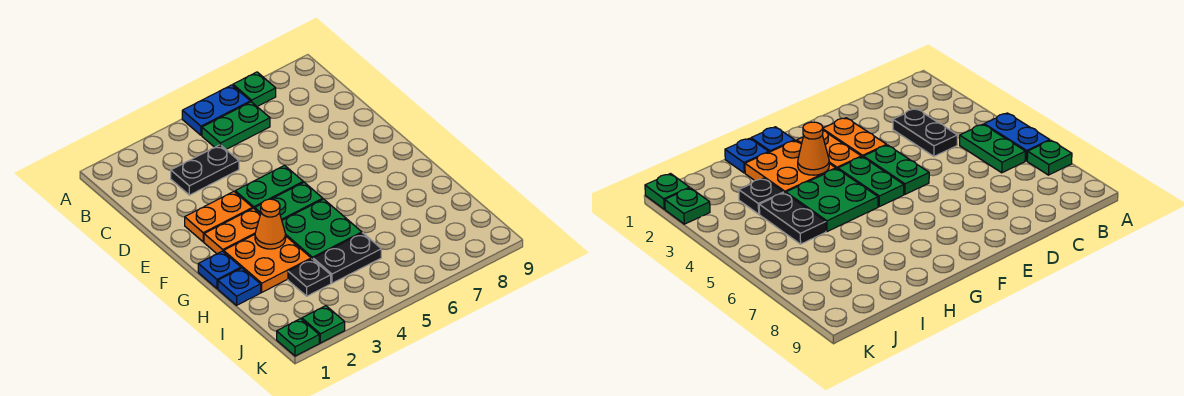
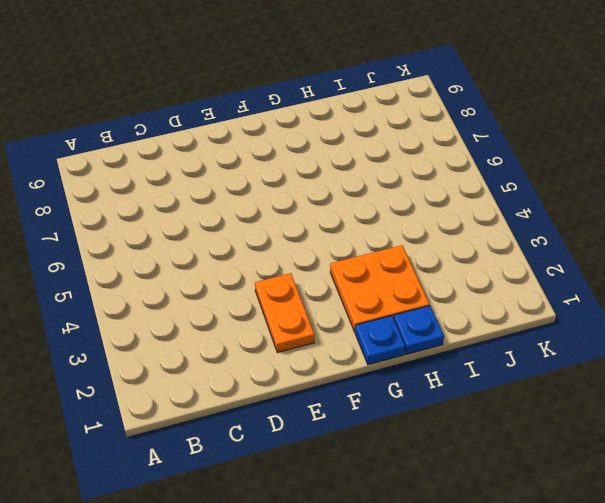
none -> blue 1x2 plate [182,85,250,135]
none -> green 1x1 plate [233,72,276,106]
none -> green 1x2 plate [202,102,270,149]

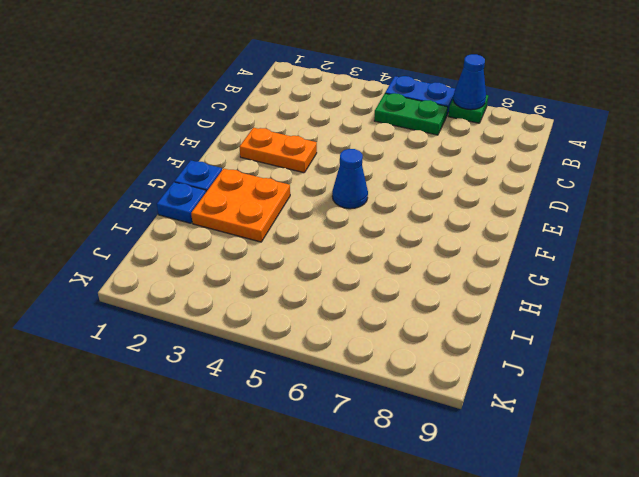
blue 1x1 cone [453,54,486,110] -> none
blue 1x1 cone [332,149,368,209] -> green 1x2 plate [255,182,323,220]
none -> black 1x2 plate [171,145,239,195]
none -> green 1x2 plate [235,165,303,209]
none -> orange 1x2 plate [204,208,261,254]

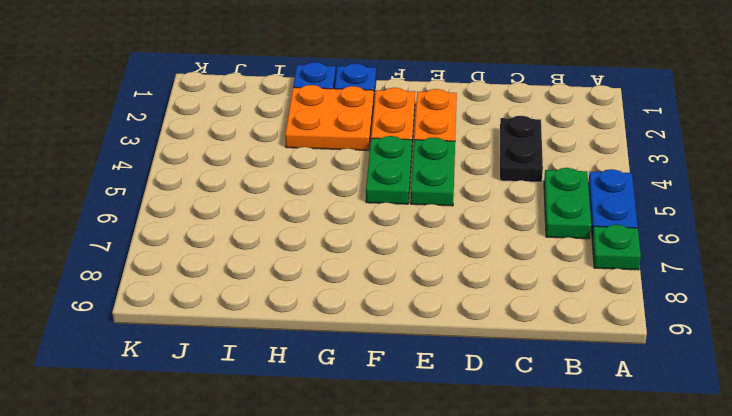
none -> green 2x2 plate [282,199,362,259]
none -> black 1x1 plate [288,259,331,296]
none -> black 1x2 plate [313,233,381,283]

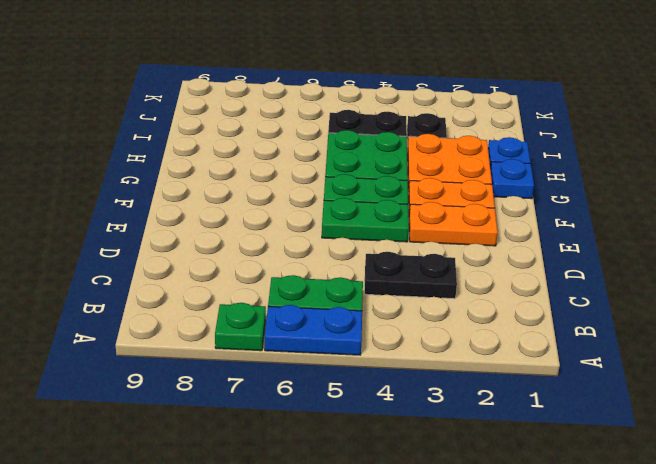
none -> green 1x1 plate [277,319,319,356]
none -> green 1x1 plate [302,306,345,343]
none -> orange 1x1 cone [255,199,286,249]

